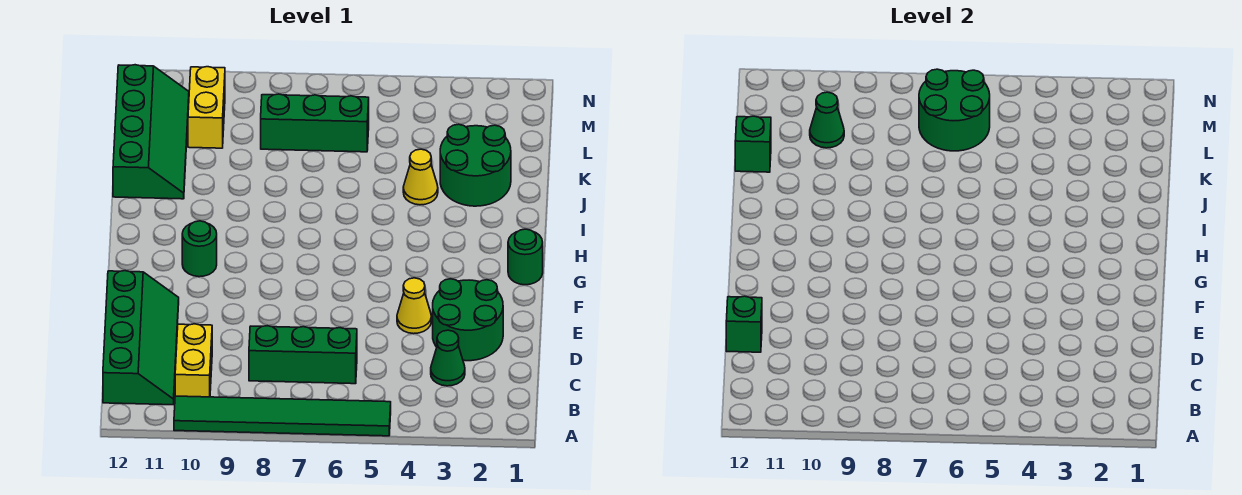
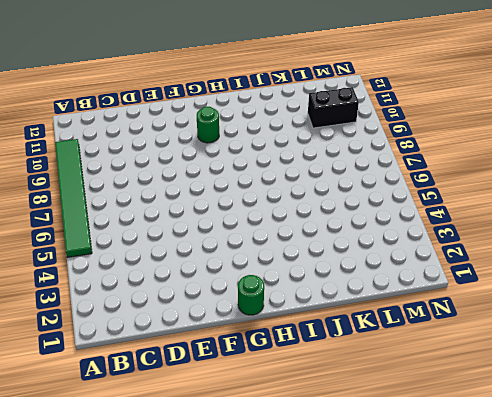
black 1x2 brick [308,87,359,128] -> yellow 1x2 brick [188,67,225,148]
none -> yellow 1x2 brick [175,324,212,397]
none -> green 2x4 slope [103,271,179,405]
none -> green 1x1 cone [431,330,465,386]

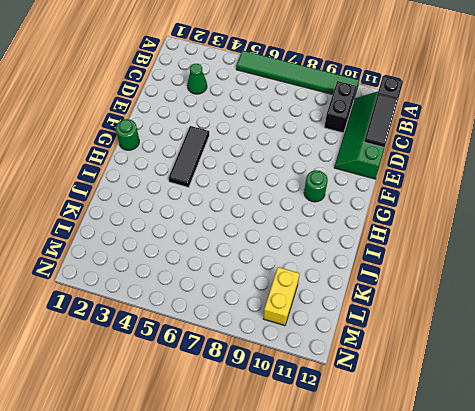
black 1x2 brick [324,81,357,133] -> yellow 1x2 brick [175,324,212,397]
black 1x3 slope [364,76,403,148] -> green 1x1 brick [726,296,762,352]
black 1x3 tile [169,126,209,187] -> none
none -> green 1x3 brick [249,326,357,384]
none -> green 2x2 round brick [433,279,503,361]
none -> yellow 1x1 cone [397,278,431,334]

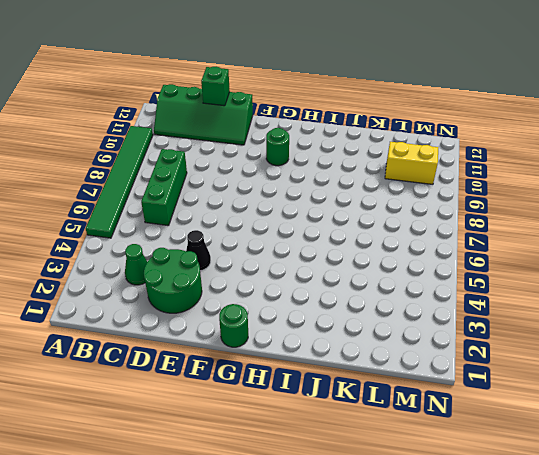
black 1x1 cone [186,230,211,271] -> yellow 1x1 cone [397,278,431,334]
none -> yellow 1x2 brick [175,324,212,397]
none -> green 2x2 round brick [440,124,511,206]
none -> yellow 1x1 cone [403,149,438,205]

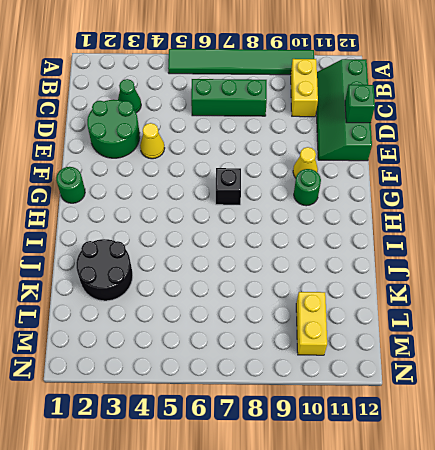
yellow 1x1 cone [293,147,318,178] -> yellow 1x1 cone moved to [403,149,438,205]
black 1x1 brick [216,168,241,205] -> none
black 2x2 round brick [76,239,133,301] -> green 2x2 round brick [440,124,511,206]
none -> green 2x4 slope [113,65,189,199]
none -> green 1x3 brick [261,94,369,152]
none -> green 1x1 brick [735,116,771,172]

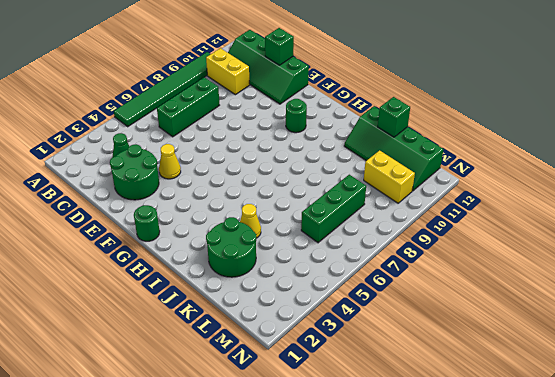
none -> green 2x2 round brick [919,69,990,151]
none -> green 1x1 cone [810,92,844,148]

